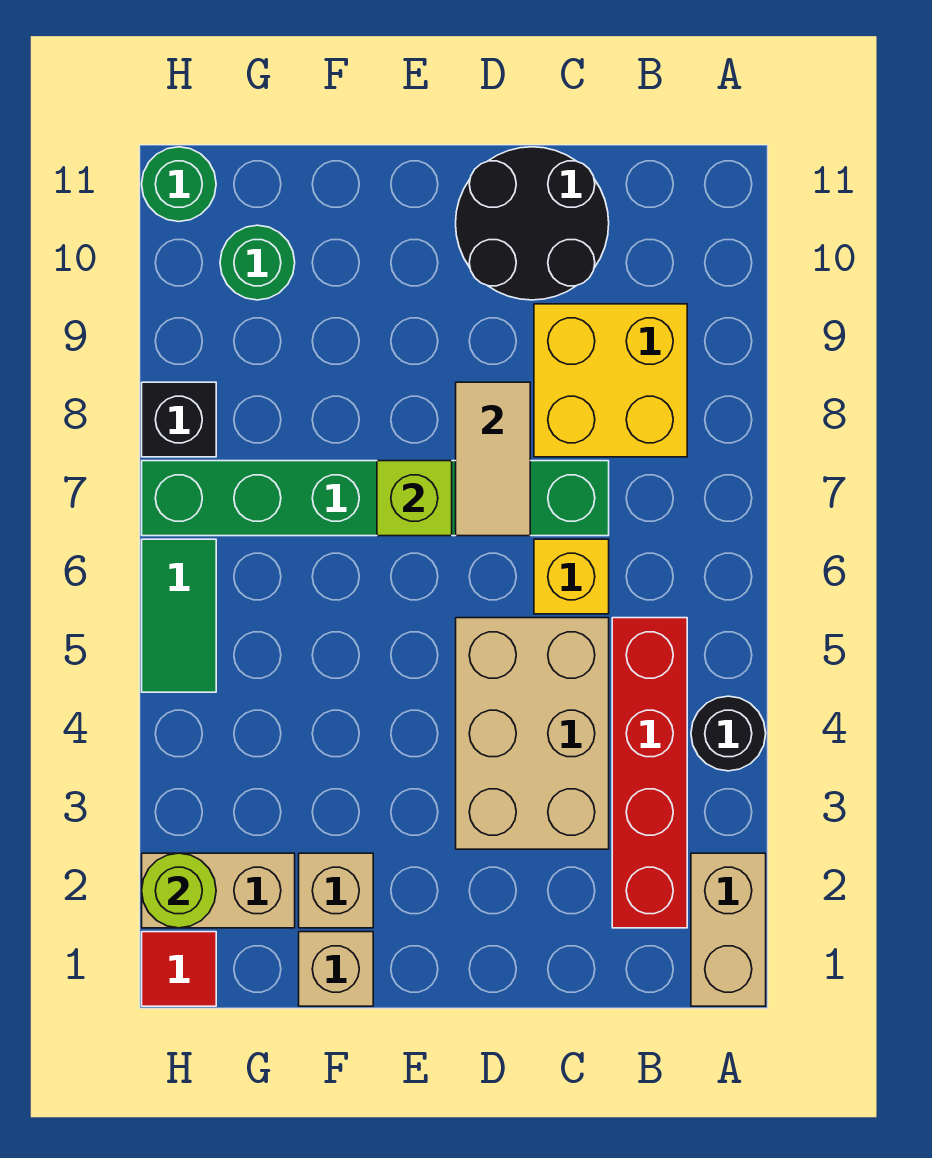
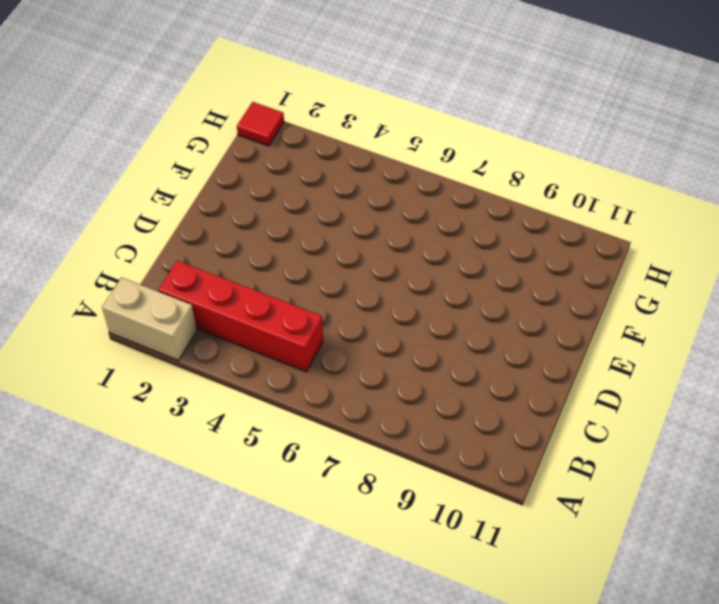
none -> black 1x1 round brick [691,696,766,771]
none -> yellow 2x2 brick [534,304,687,457]
none -> tan 2x3 brick [456,618,609,849]

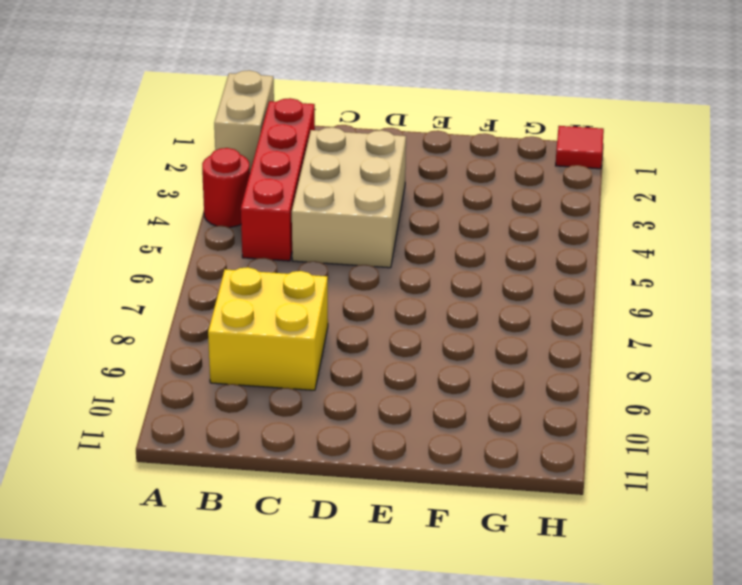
red 1x1 round brick [202,148,250,227] -> black 1x1 round brick [691,696,766,771]
none -> yellow 1x1 brick [534,539,609,614]
none -> green 1x6 brick [142,461,609,536]
none -> black 2x2 round brick [456,147,609,300]

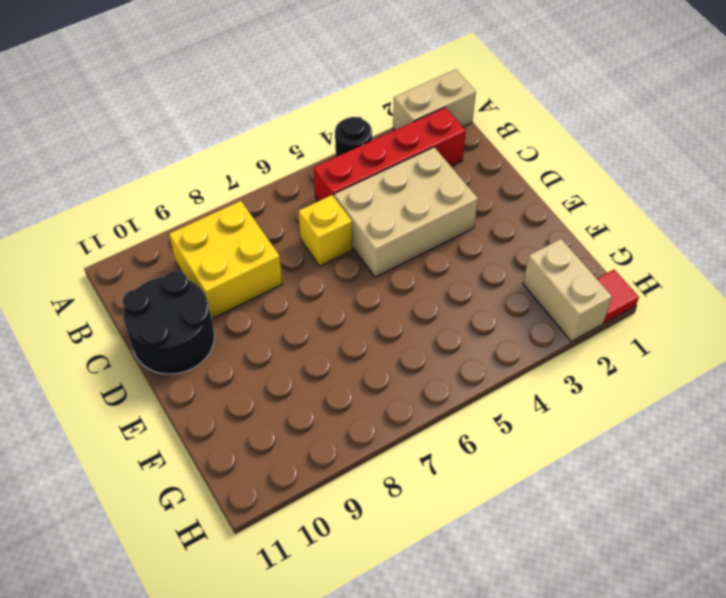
none -> green 1x6 brick [142,461,609,536]
none -> tan 1x1 brick [299,932,373,1006]
none -> tan 1x1 brick [299,853,373,928]

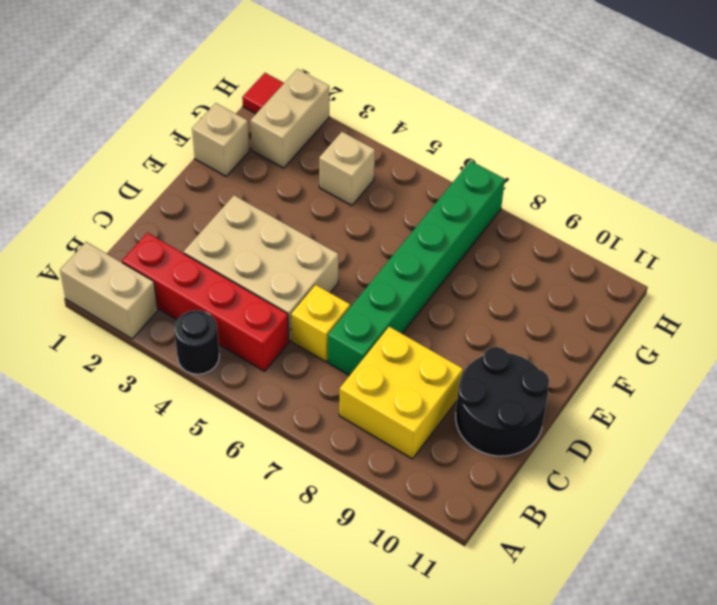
tan 1x1 brick [319,132,375,206] -> tan 1x1 brick moved to [299,853,373,928]
none -> green 1x1 round brick [220,225,295,300]
none -> green 1x2 tile [142,539,216,692]
none -> black 1x1 brick [142,382,216,457]

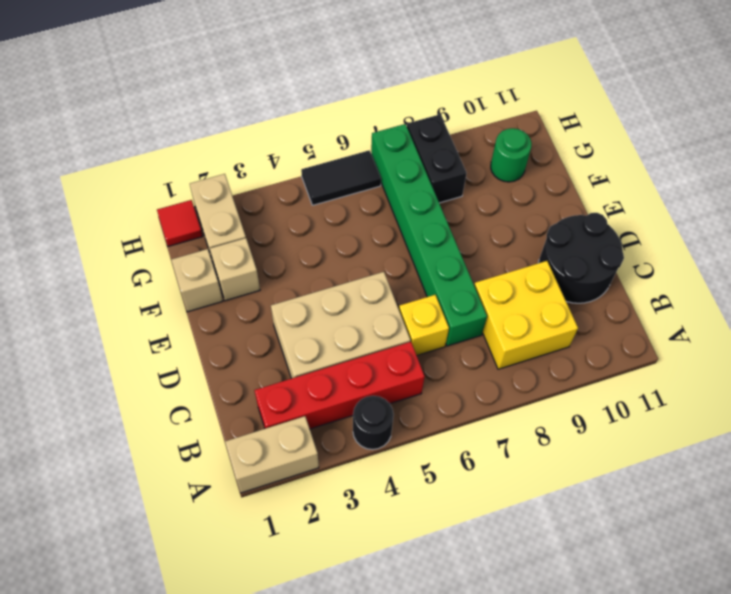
black 1x2 brick [407,114,467,203] -> black 1x1 brick [142,382,216,457]
black 1x2 tile [301,150,381,205] -> green 1x2 tile [142,539,216,692]
none -> green 1x1 round brick [142,147,216,222]
none -> tan 1x2 tile [456,382,530,536]
none -> lime 1x1 brick [377,461,452,536]

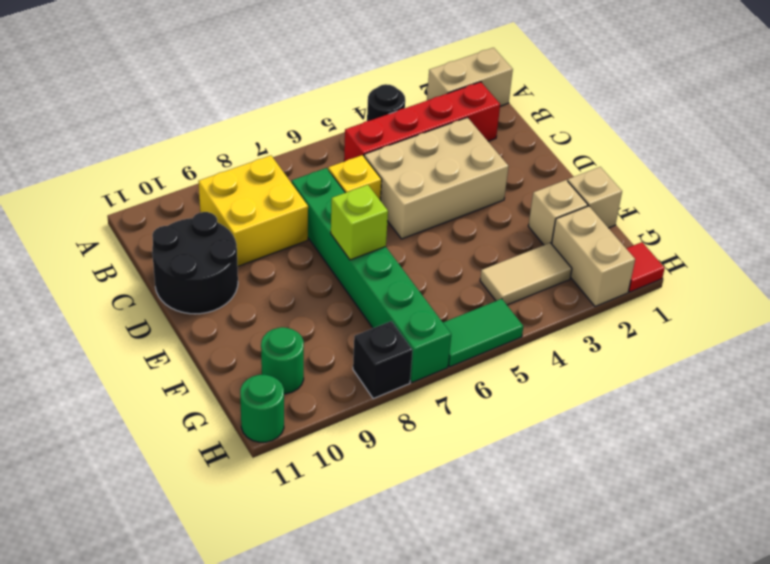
tan 1x2 tile [480,243,572,305] -> tan 1x2 tile moved to [456,382,530,536]
none -> lime 1x1 round brick [142,853,216,928]

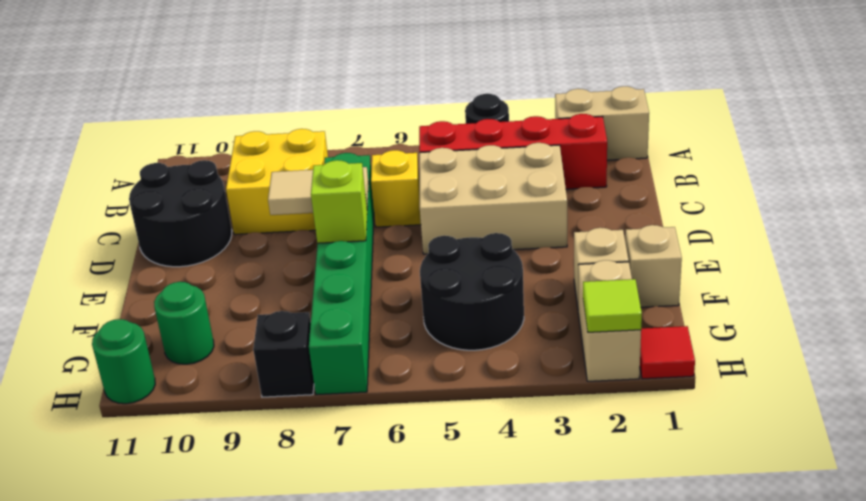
black 2x2 round brick [420,233,524,350] -> none
lime 1x1 tile [583,279,642,332] -> lime 1x1 round brick [142,853,216,928]
none -> green 1x2 tile [142,539,216,692]

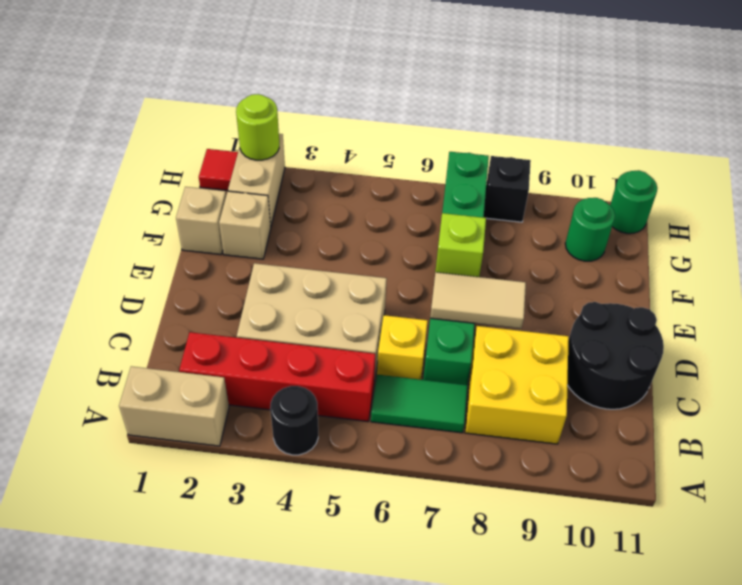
green 1x2 tile [371,375,468,433] -> green 1x2 tile moved to [142,539,216,692]

